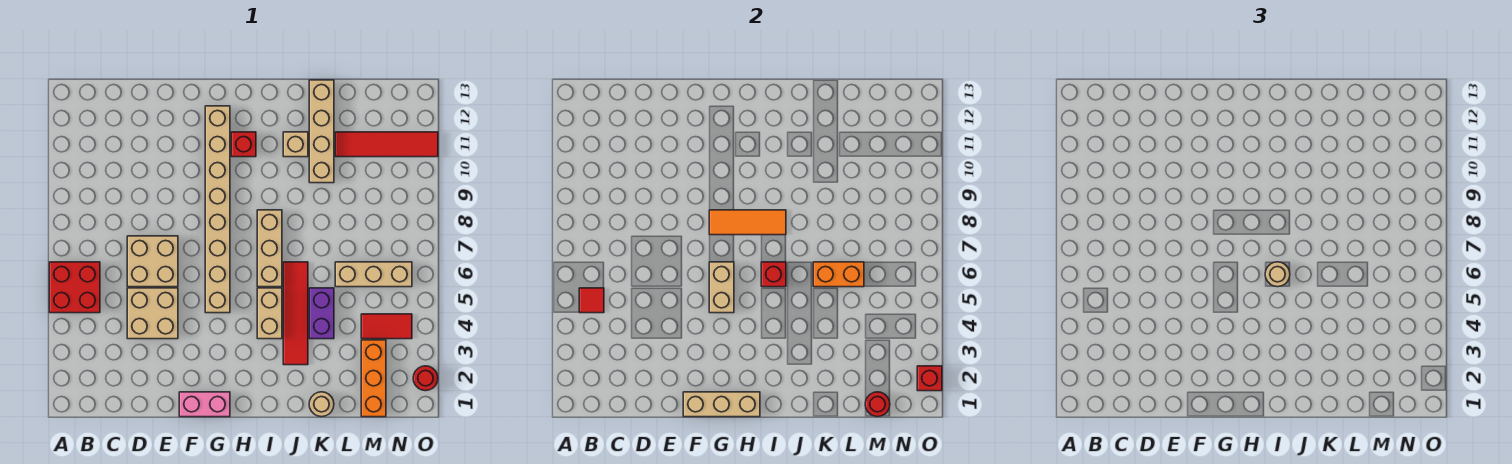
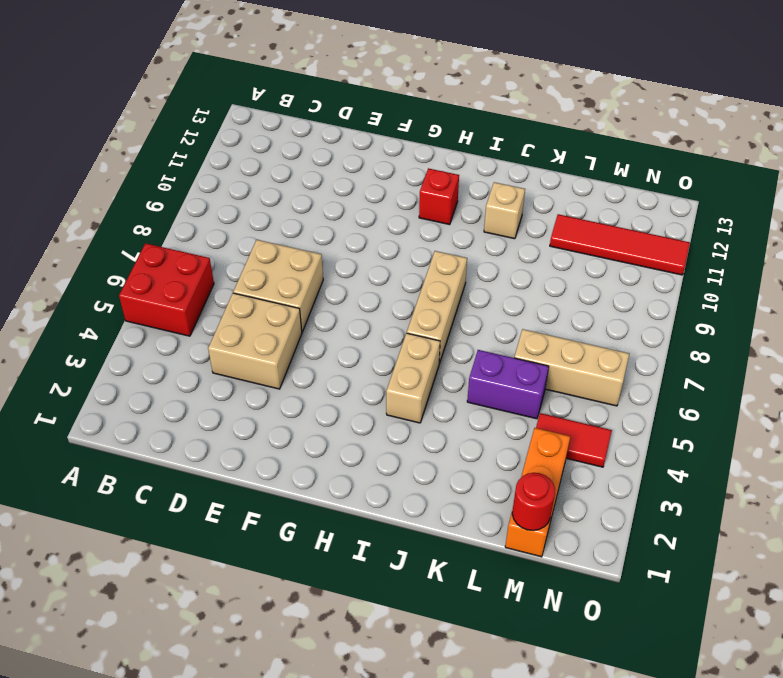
purple 1x2 brick [467,350,549,419] -> purple 1x2 brick turned to [309,288,334,339]
none -> pink 1x2 brick [179,392,230,417]
none -> tan 1x8 brick [205,106,230,313]
none -> red 1x4 tile [283,262,308,365]

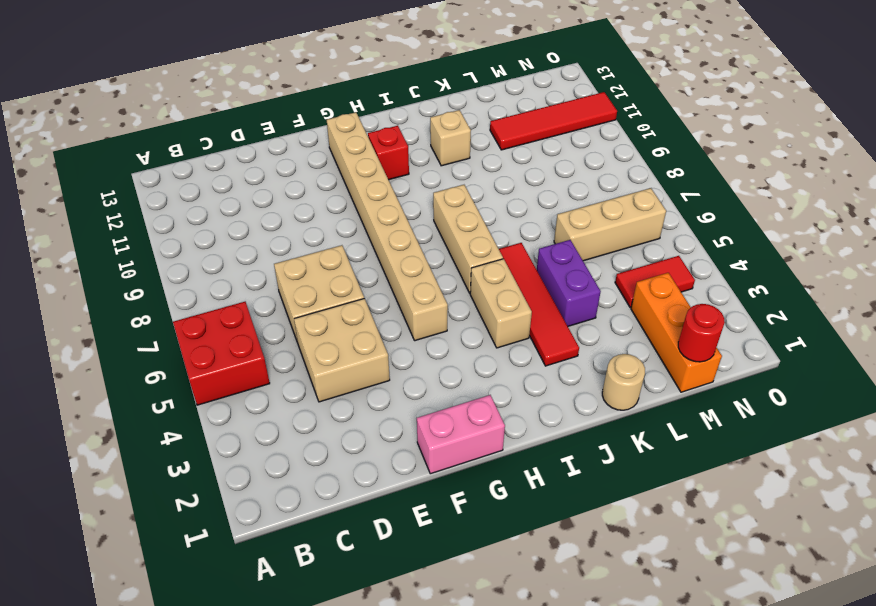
none -> tan 1x4 brick [309,80,334,183]
none -> red 1x1 round brick [413,366,438,391]
none -> red 1x1 tile [579,288,604,313]

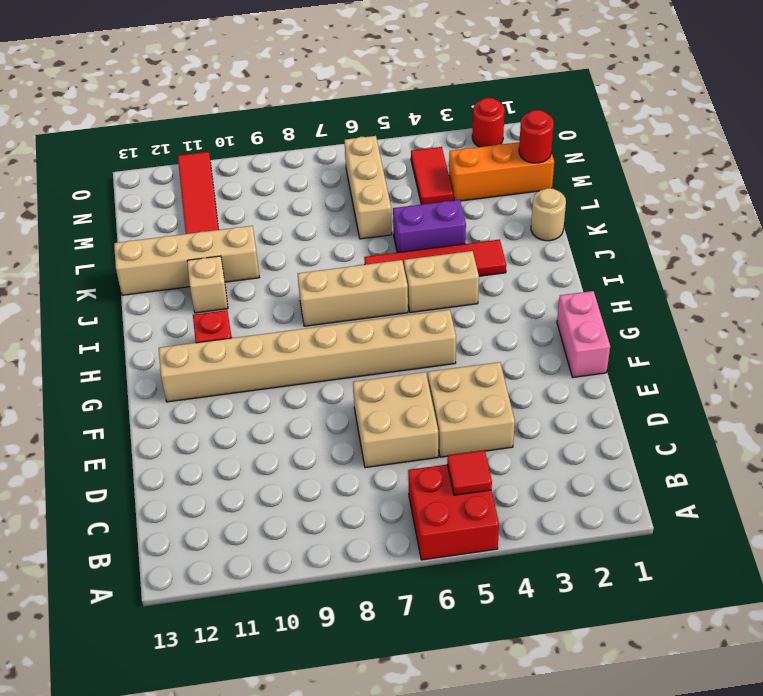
none -> tan 1x3 brick [683,392,760,417]
none -> tan 1x2 brick [709,262,734,313]
none -> orange 1x3 tile [709,210,786,235]

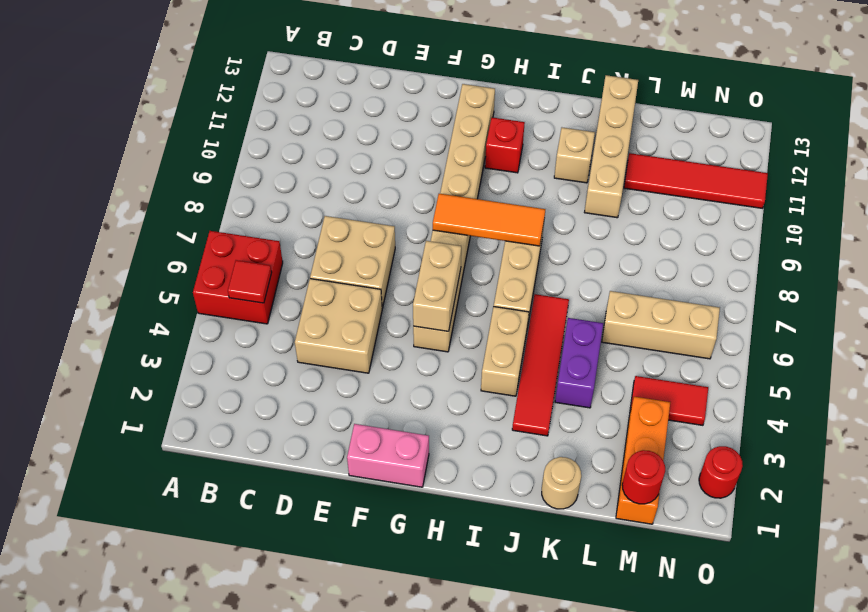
none -> tan 1x3 brick [683,392,760,417]
none -> red 1x1 brick [761,262,786,287]
none -> orange 1x2 brick [813,262,864,287]

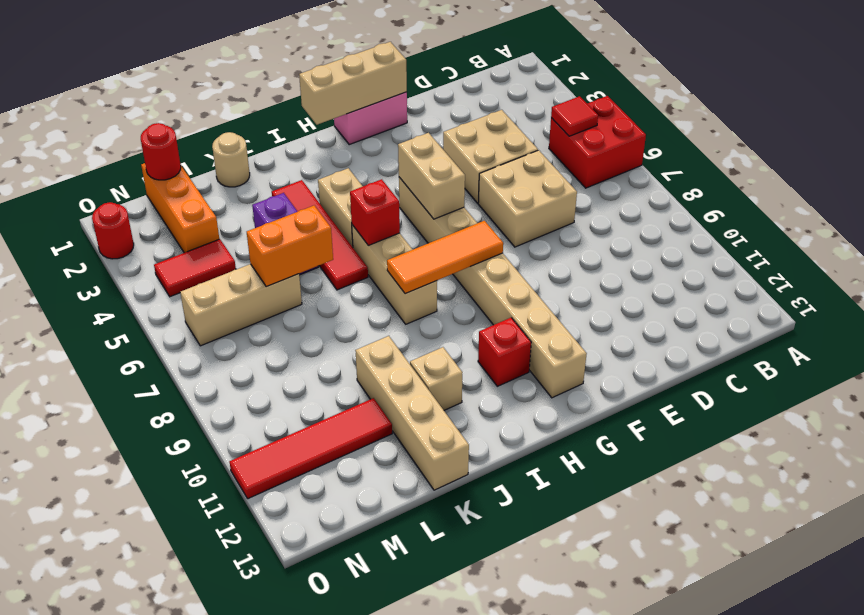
none -> red 1x1 brick [917,366,942,391]
none -> tan 1x1 round brick [1265,262,1290,287]

